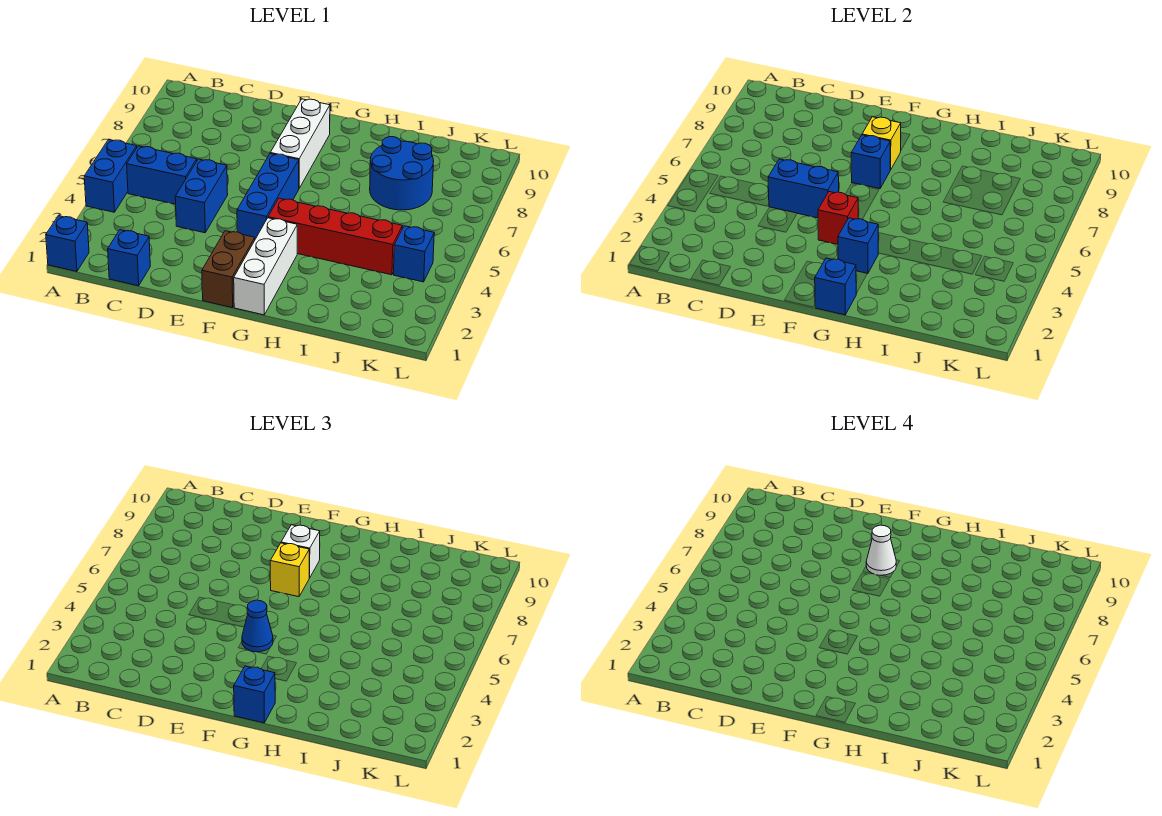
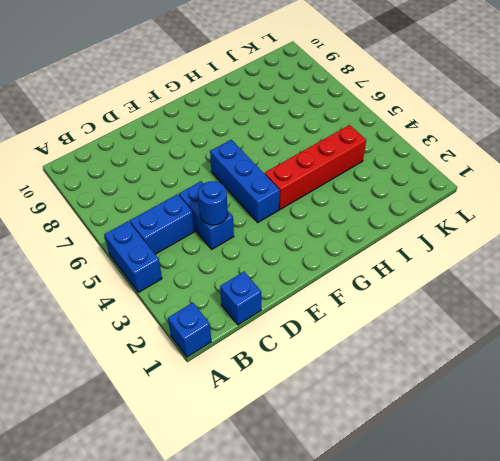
blue 1x1 round brick [198,181,228,225] -> none
none -> brown 1x2 brick [202,231,255,308]
none -> white 1x3 brick [270,99,330,188]
none -> white 1x3 brick [234,218,297,315]

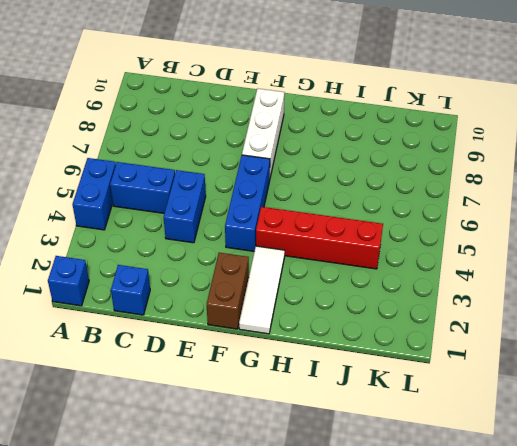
white 1x3 tile [239,246,285,334] -> white 1x3 brick [234,218,297,315]
none -> blue 2x2 round brick [370,137,434,210]
none -> blue 1x1 brick [394,226,434,282]
none -> blue 1x2 brick [768,159,839,218]

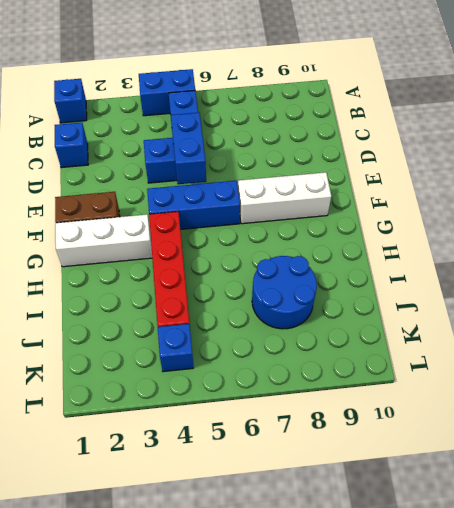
none -> red 1x1 brick [818,192,858,244]
none -> blue 1x1 brick [851,135,890,189]
none -> yellow 1x1 brick [862,117,901,170]

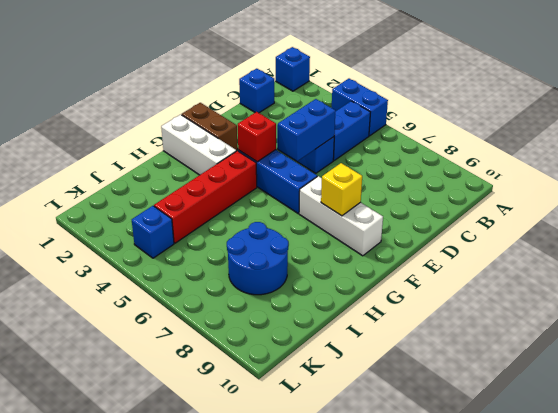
none -> blue 1x1 brick [851,135,890,189]
none -> blue 1x1 brick [815,258,856,315]
none -> blue 1x1 brick [838,218,878,274]

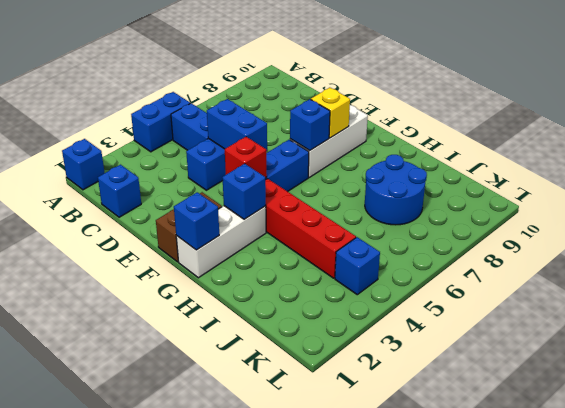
none -> blue 1x1 cone [242,600,273,652]
none -> yellow 1x1 brick [270,543,309,597]
none -> white 1x1 brick [281,525,320,578]

